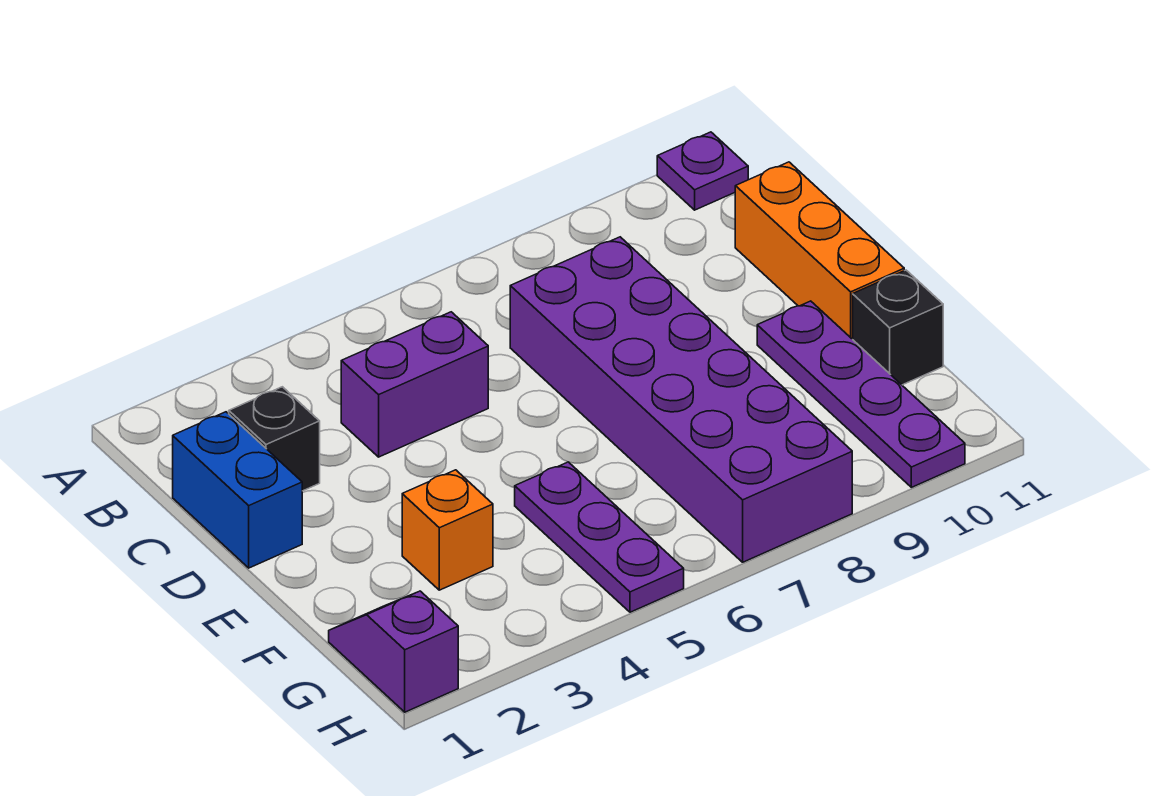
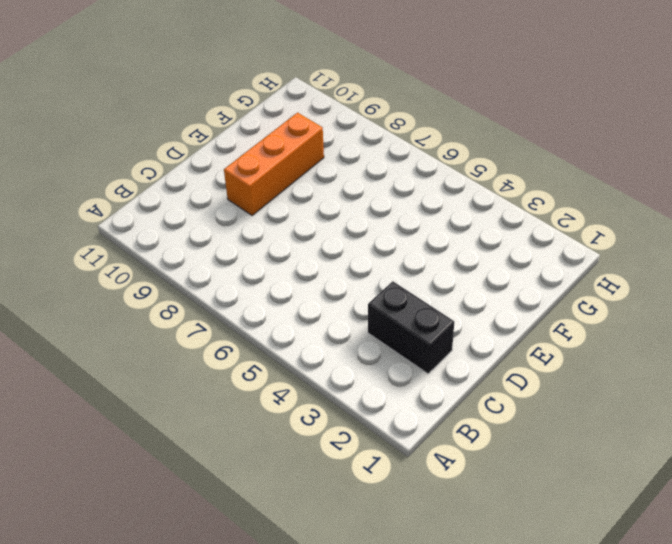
black 1x2 brick [368,281,454,374] -> black 1x1 brick [229,387,320,491]
orange 1x3 brick [224,113,324,215] -> orange 1x3 brick moved to [735,162,904,339]
none -> purple 1x1 plate [657,132,748,210]
none -> blue 1x2 brick [173,412,302,568]

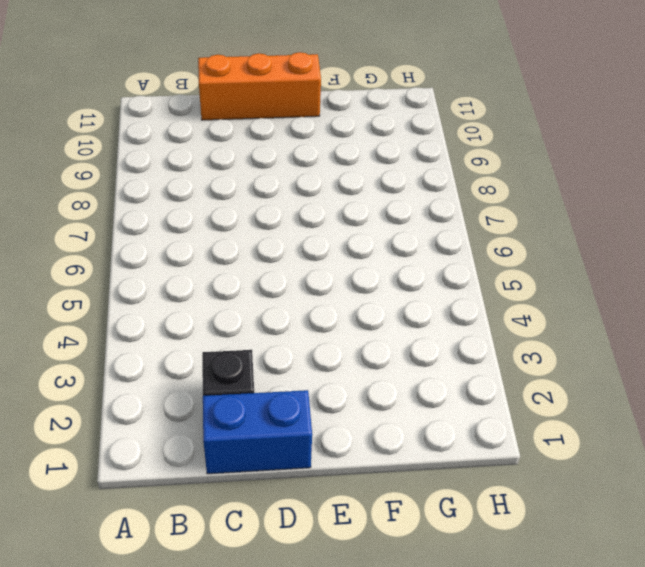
none -> purple 1x1 plate [657,132,748,210]
none -> purple 1x2 brick [341,312,488,457]

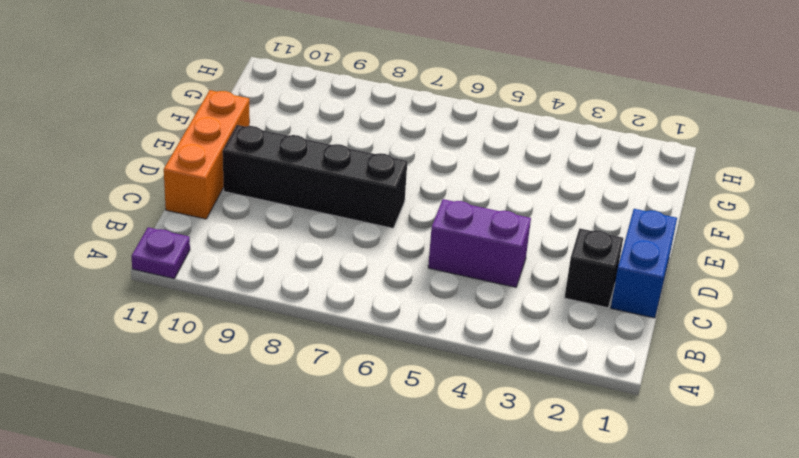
black 1x4 brick [223,125,407,228] -> purple 2x6 brick [510,237,852,562]
none -> purple 1x4 plate [757,301,965,487]
none -> orange 1x1 brick [402,470,493,590]

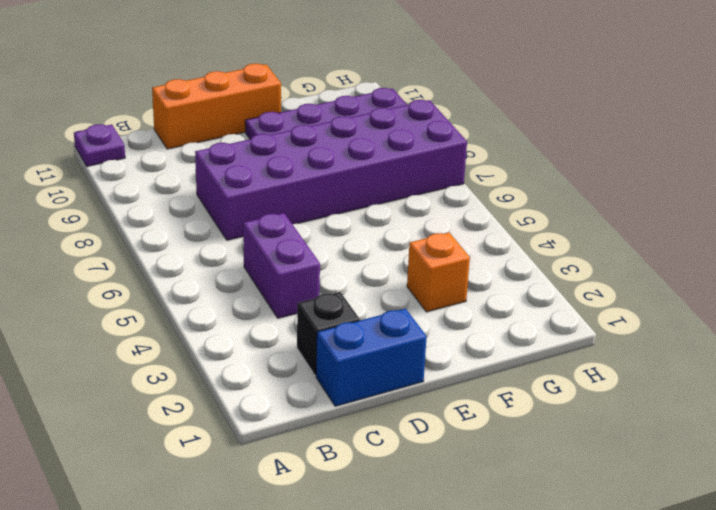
none -> purple 1x3 plate [515,462,684,612]
none -> black 1x1 brick [853,270,943,385]

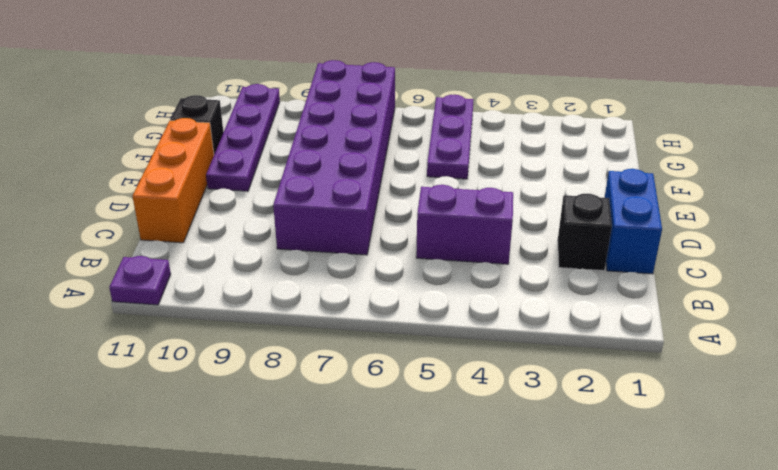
none -> orange 1x1 brick [402,470,493,590]
none -> purple 1x2 slope [329,591,458,712]

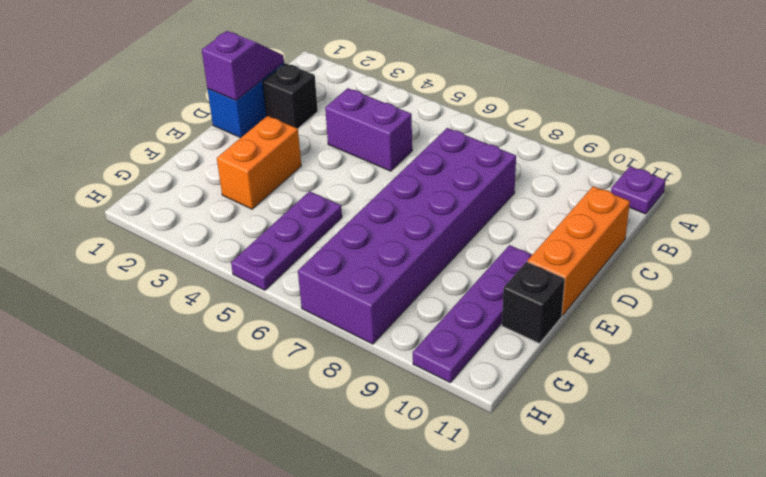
purple 1x2 slope [202,31,284,100] -> purple 1x2 slope moved to [329,591,458,712]
orange 1x2 brick [217,116,301,209] -> orange 1x1 brick [402,470,493,590]

